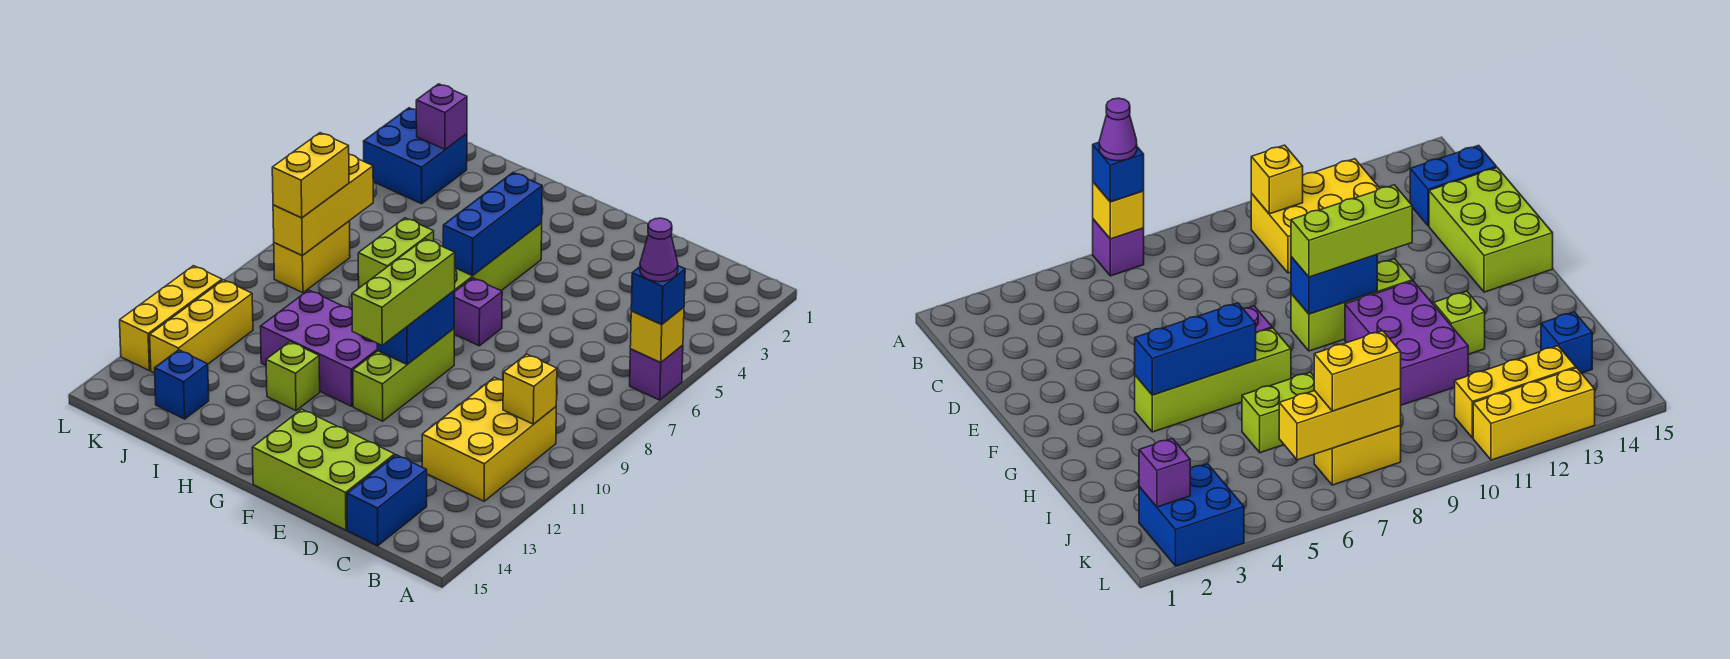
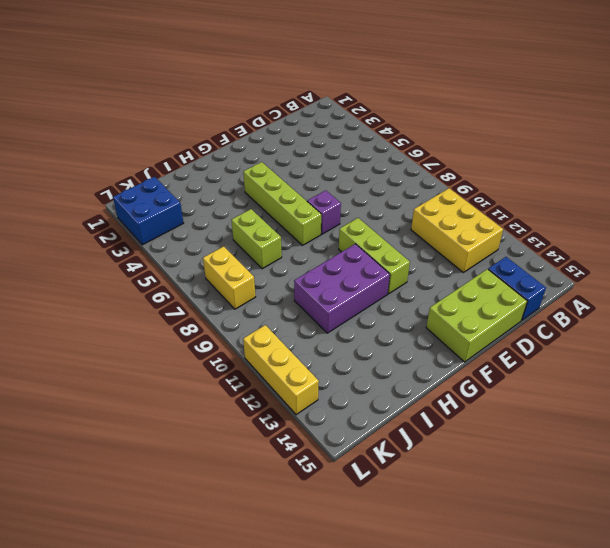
none -> purple 1x1 brick [630,345,683,400]
none -> lime 1x1 brick [266,342,320,411]
none -> blue 1x1 brick [155,350,209,419]

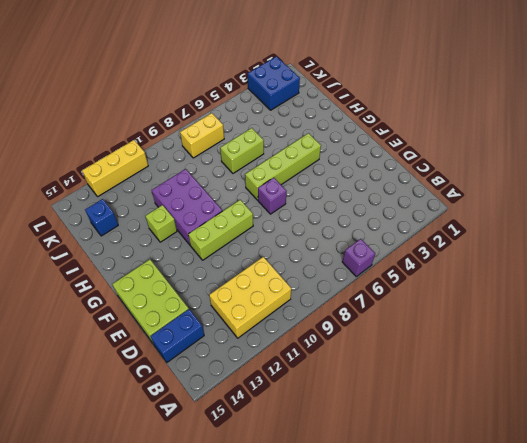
none -> yellow 1x3 brick [150,280,253,373]
none -> yellow 1x1 brick [630,307,684,363]
none -> yellow 1x1 brick [503,354,557,424]

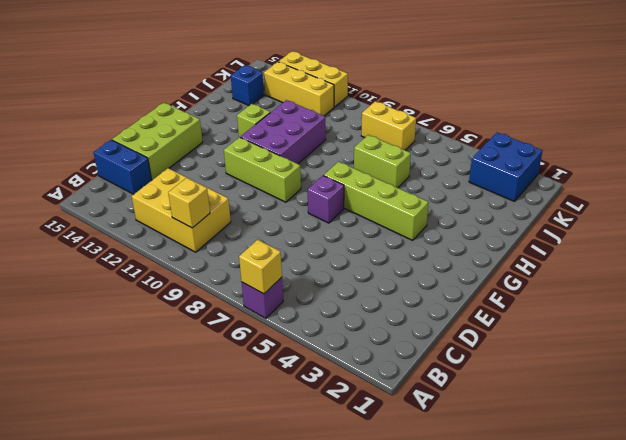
none -> blue 1x2 brick [377,291,455,364]
none -> blue 1x3 brick [443,173,542,276]
none -> purple 1x1 brick [416,84,467,149]

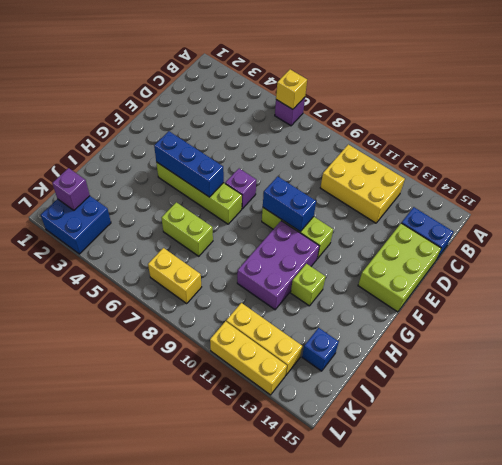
none -> yellow 1x1 brick [503,354,557,424]
none -> yellow 1x3 brick [273,154,373,256]
none -> blue 1x1 brick [631,266,685,324]

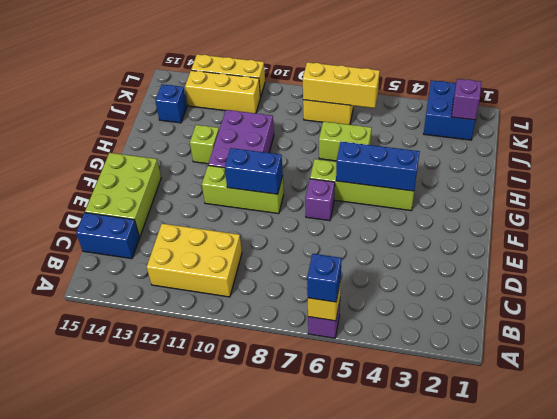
none -> yellow 1x1 brick [503,354,557,424]
none -> lime 1x3 brick [352,239,455,345]
none -> yellow 1x2 brick [272,133,349,218]

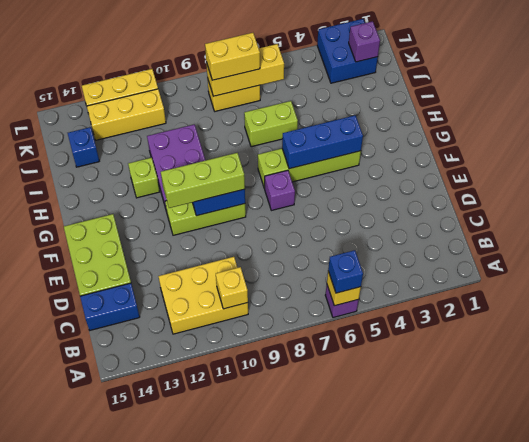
none -> purple 1x1 cone [640,218,678,282]

